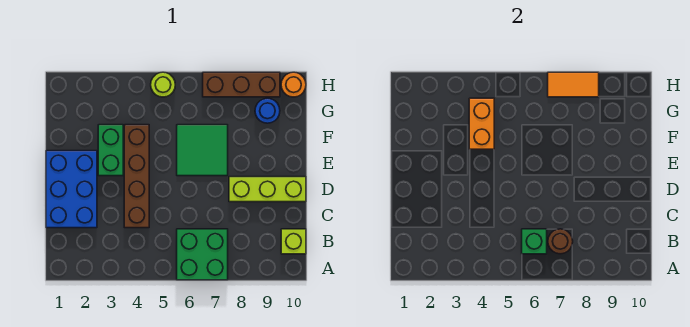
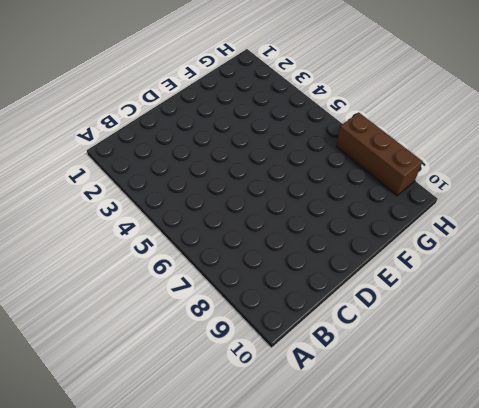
none -> green 2x2 brick [177,229,228,280]
none -> lime 1x1 brick [281,229,306,254]
none -> blue 2x3 brick [46,151,97,228]

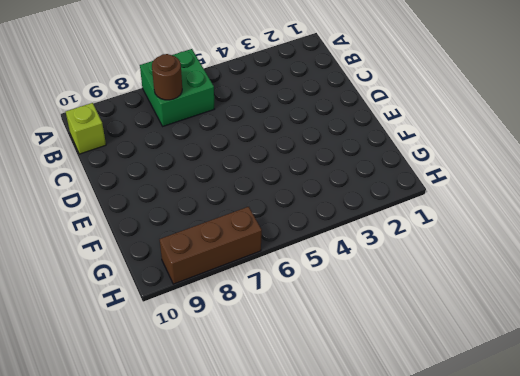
none -> blue 2x3 brick [46,151,97,228]
none -> brown 1x4 brick [124,125,149,228]
none -> lime 1x3 brick [229,177,306,202]

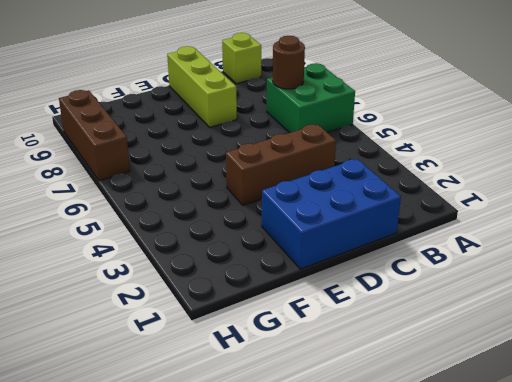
brown 1x3 brick [226,124,336,205] -> brown 1x4 brick [124,125,149,228]
none -> green 1x2 brick [98,125,123,176]
none -> green 2x2 tile [177,125,228,176]
none -> blue 1x1 round brick [255,98,280,123]

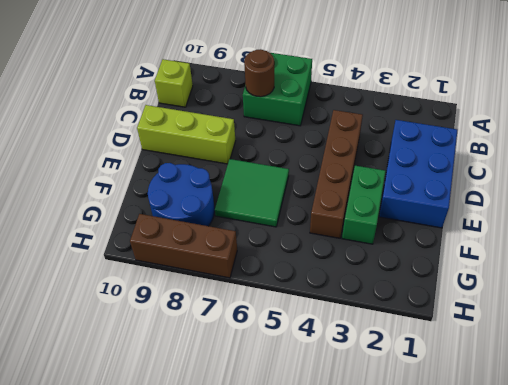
blue 2x2 round brick [148,163,215,226] -> blue 1x1 round brick [255,98,280,123]
none -> lime 1x1 round brick [151,72,175,97]
none -> orange 1x1 round brick [281,72,306,97]
none -> green 1x1 brick [522,229,547,254]

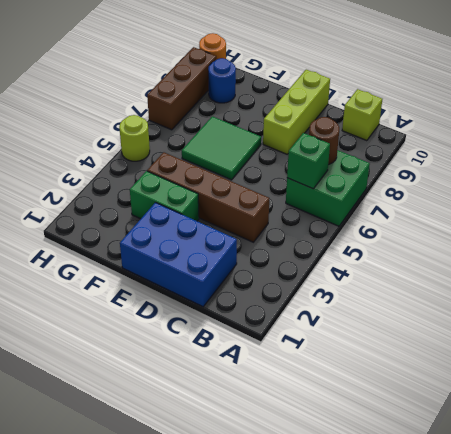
none -> orange 1x2 brick [469,98,494,149]
none -> orange 1x2 tile [548,72,599,97]

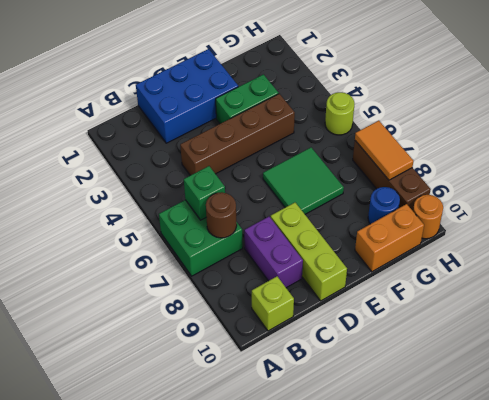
purple 1x2 brick [244,217,303,288] -> none
orange 1x2 brick [355,204,424,272] -> orange 1x2 brick moved to [469,98,494,149]

